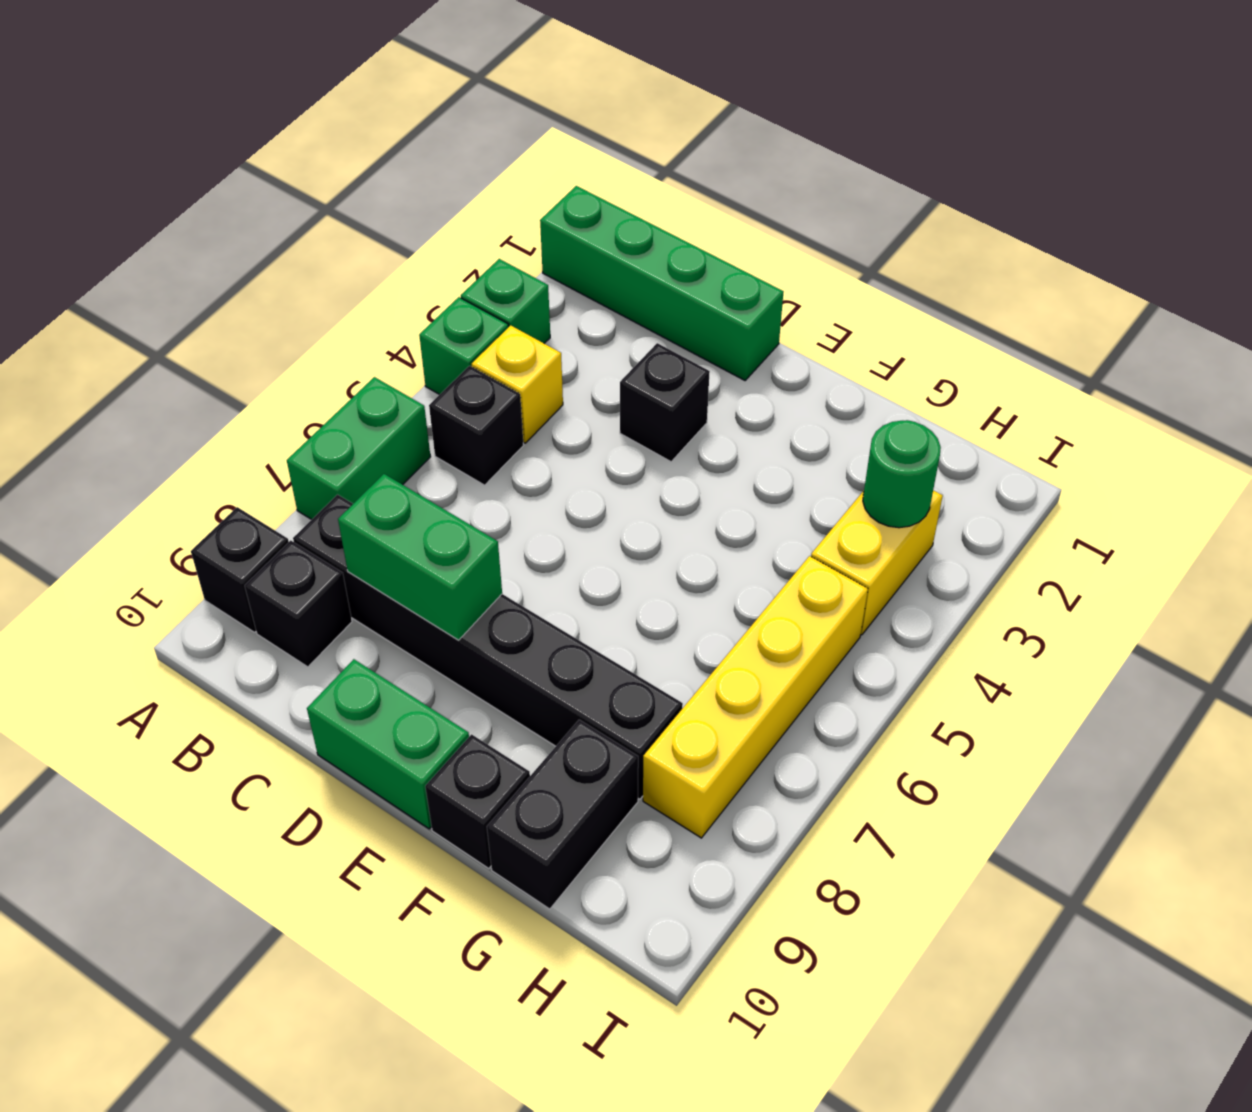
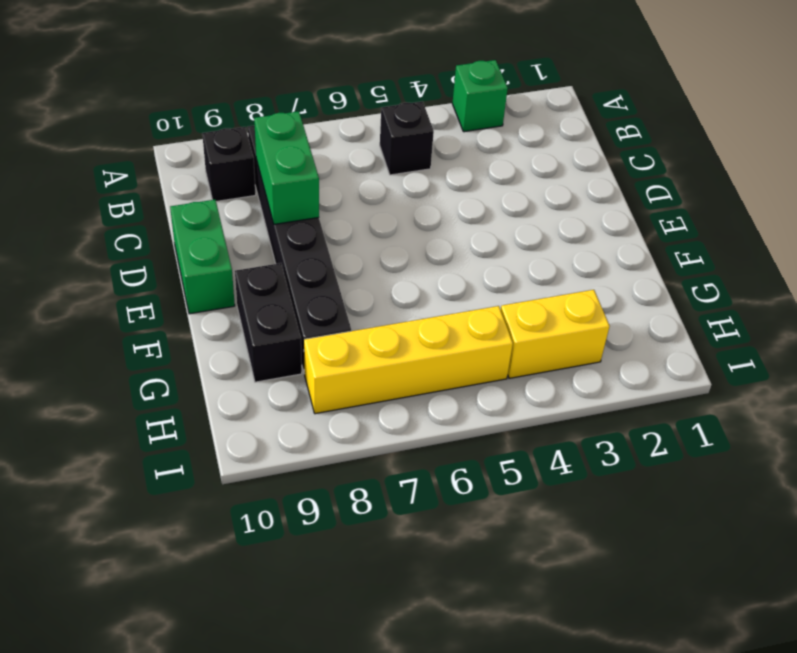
black 1x2 brick [235,263,302,382] -> black 1x2 brick turned to [487,720,638,909]
none -> green 1x4 brick [540,186,783,380]
none -> green 1x1 brick [419,297,508,395]
none -> green 1x2 brick [287,377,431,520]

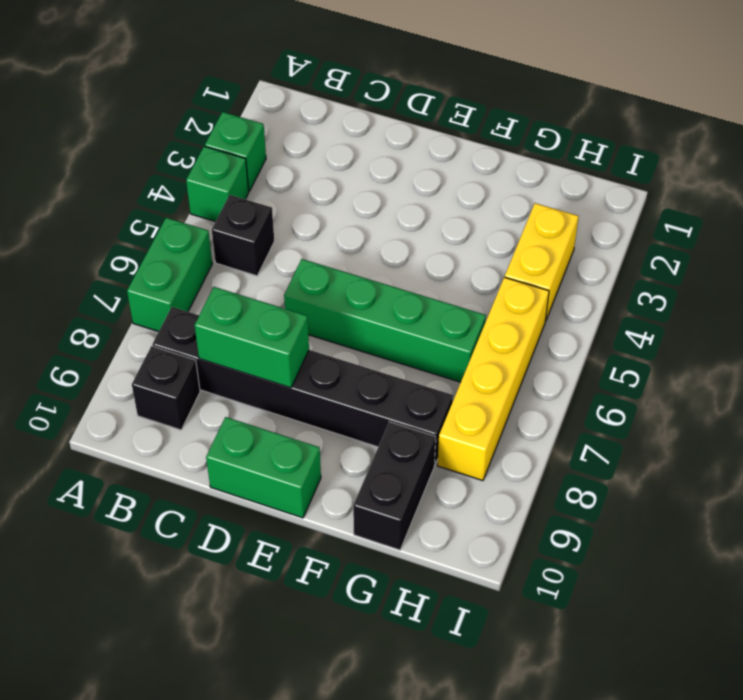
green 1x4 brick [284,259,486,382] -> green 1x4 brick moved to [540,186,783,380]
none -> black 1x1 brick [191,507,289,632]
none -> yellow 1x1 brick [472,325,563,443]
none -> black 1x1 brick [620,343,710,462]

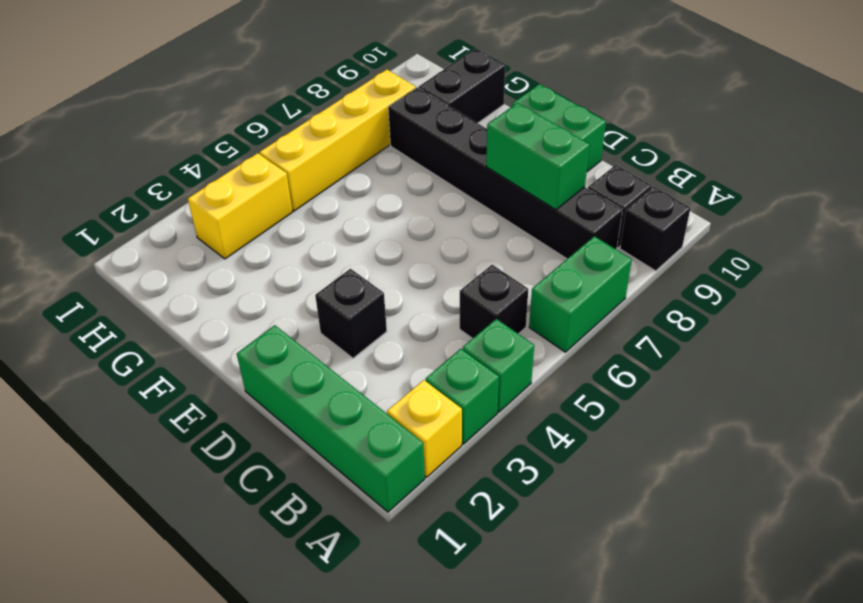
yellow 1x1 brick [387,380,462,477] -> yellow 1x1 brick moved to [472,325,563,443]
none -> black 1x1 brick [425,734,530,868]
none -> green 1x1 round brick [863,420,941,528]

